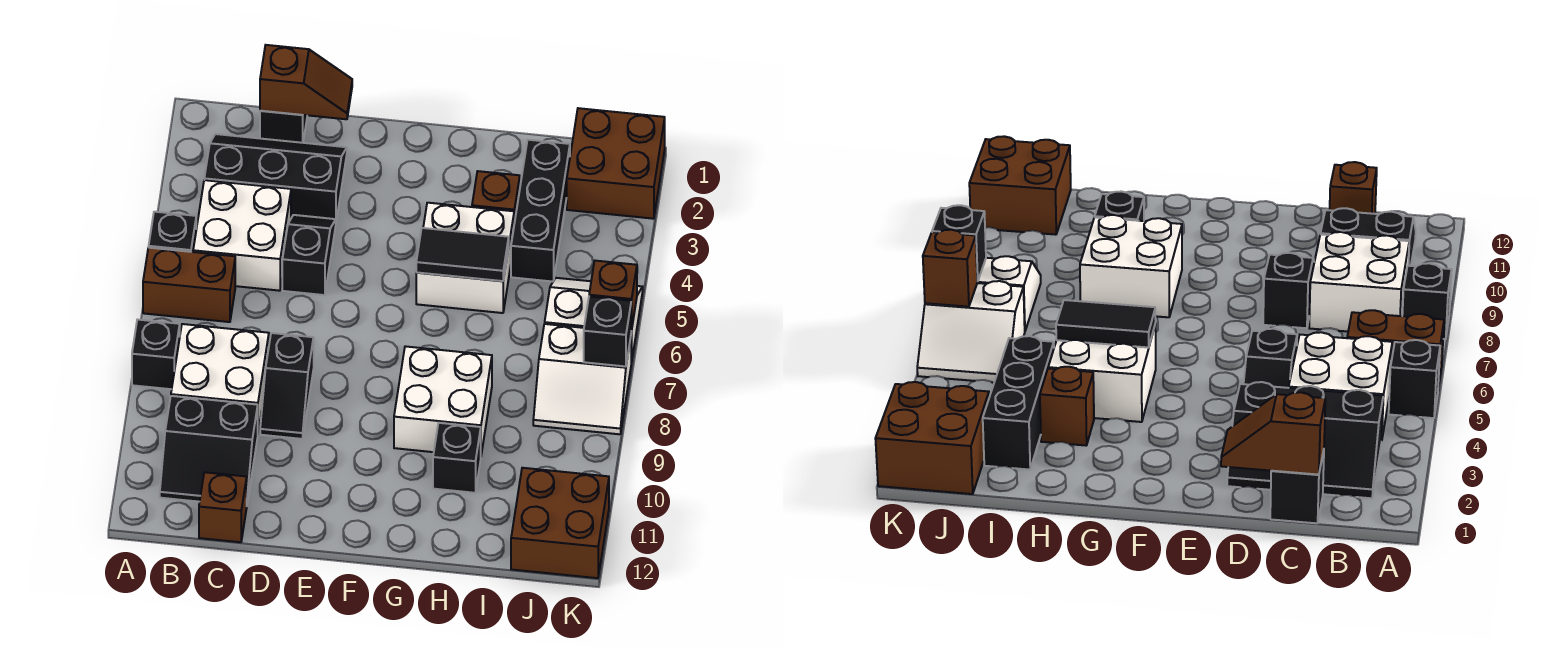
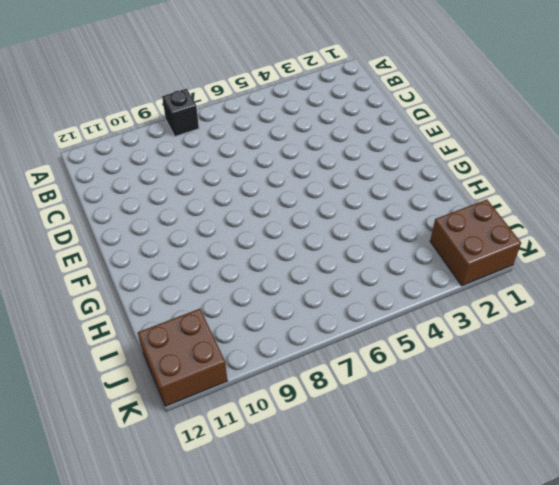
none -> black 1x1 brick [149,212,196,252]
none -> brown 1x2 brick [143,248,235,322]
none -> black 2x3 slope [204,134,347,220]

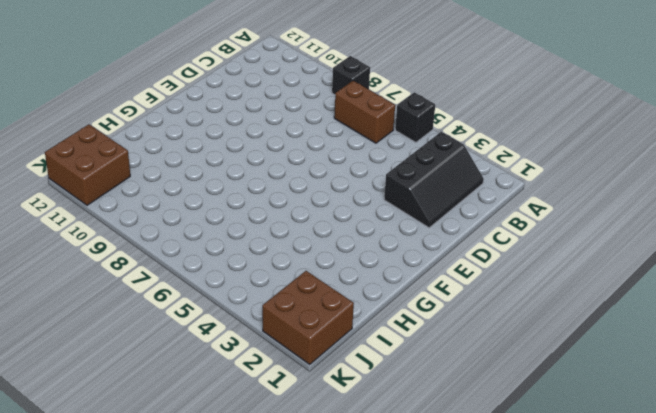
brown 1x2 brick [334,81,395,143] -> brown 1x2 brick turned to [143,248,235,322]
none -> white 2x2 brick [193,180,291,291]
none -> white 2x2 brick [171,324,269,431]
none -> black 2x2 slope [160,396,258,503]

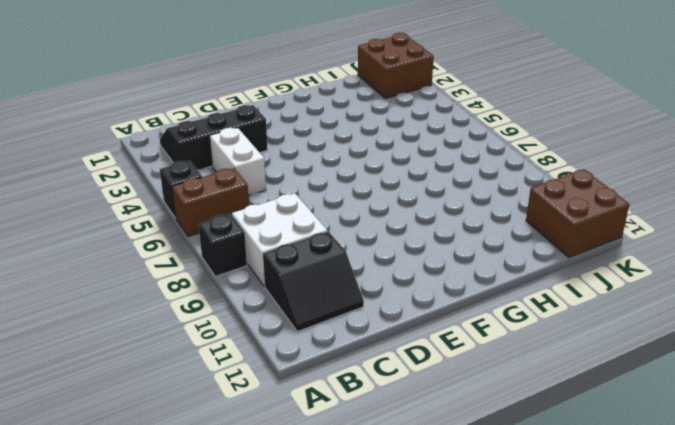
white 1x2 brick [210,128,266,196] -> white 2x2 brick [193,180,291,291]
none -> black 1x1 brick [260,111,307,143]
none -> brown 1x1 brick [199,472,247,542]
none -> black 1x2 slope [282,215,336,295]

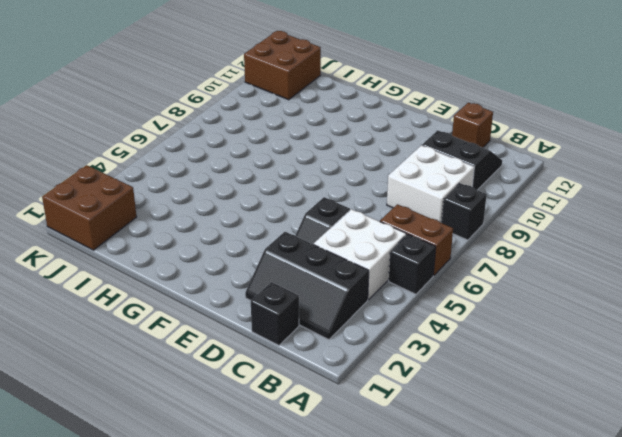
none -> black 1x2 slope [260,333,314,439]
none -> white 2x2 brick [416,203,514,313]
none -> white 2x2 brick [394,346,492,454]

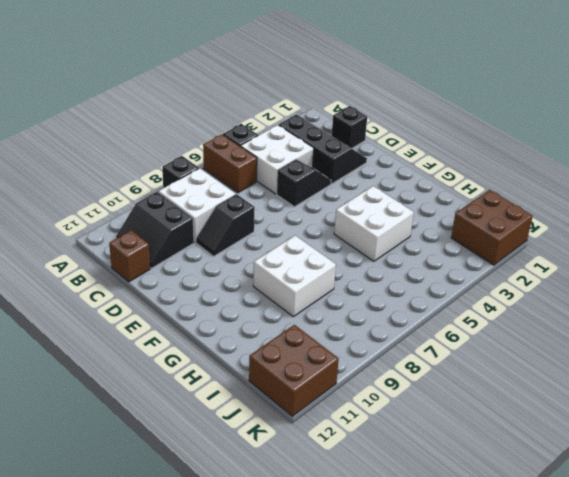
none -> brown 1x1 brick [472,171,520,223]
none -> black 1x1 brick [433,423,481,493]
none -> black 1x3 brick [511,140,570,282]

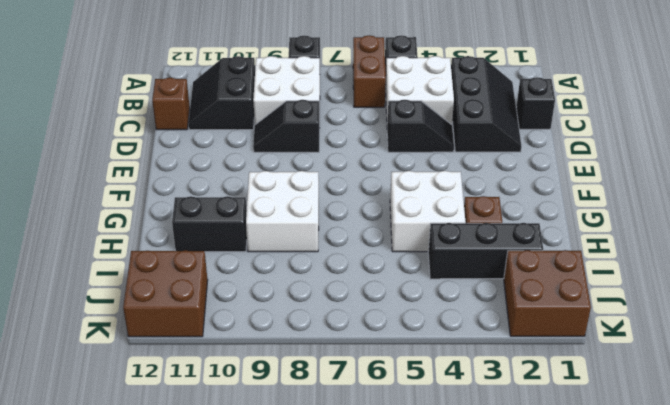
black 1x2 brick [172,196,247,252] -> black 1x1 brick [433,423,481,493]
none -> white 2x2 slope [545,278,643,362]
none -> white 2x2 slope [533,324,631,434]
none -> brown 1x2 slope [260,45,352,119]

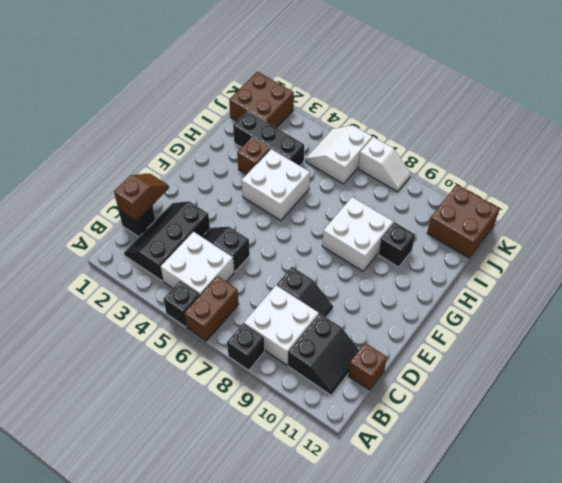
white 1x2 slope [358,137,411,192] -> white 2x2 slope [533,324,631,434]
none -> black 1x2 tile [416,228,509,281]
none -> brown 1x1 brick [589,261,637,330]
none -> black 1x1 brick [584,296,631,366]

